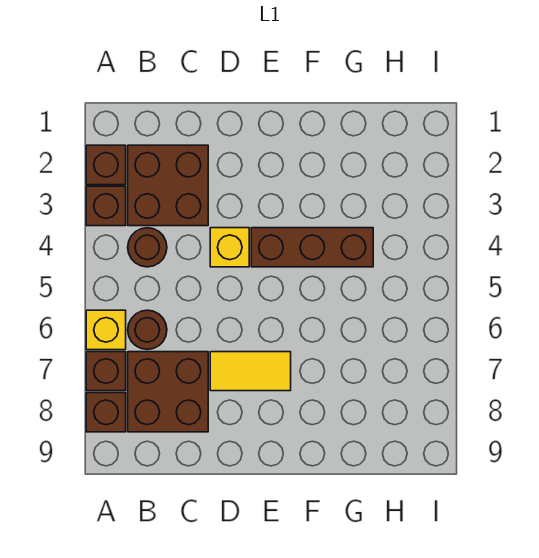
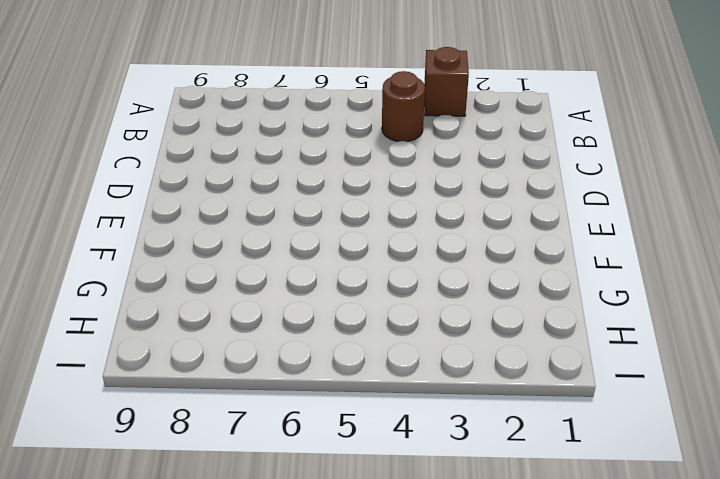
none -> brown 1x1 brick [86,145,126,185]
none -> yellow 1x1 brick [86,310,126,350]
none -> brown 1x1 brick [86,352,126,391]

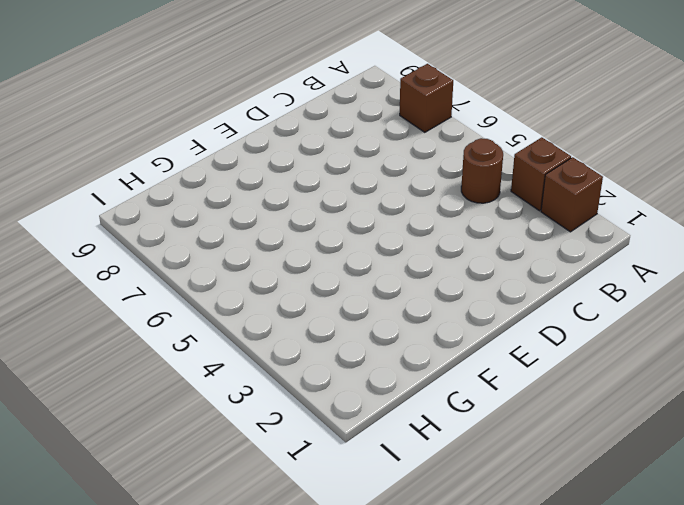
none -> yellow 1x1 brick [86,310,126,350]
none -> brown 1x1 brick [86,393,126,432]
none -> brown 2x2 brick [128,145,208,226]

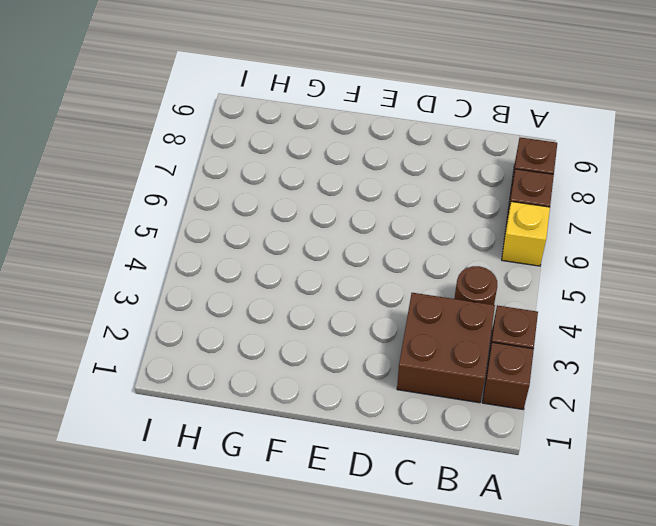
none -> brown 1x1 round brick [128,310,167,350]
none -> brown 2x2 brick [128,352,208,432]
none -> yellow 1x1 brick [210,228,249,267]

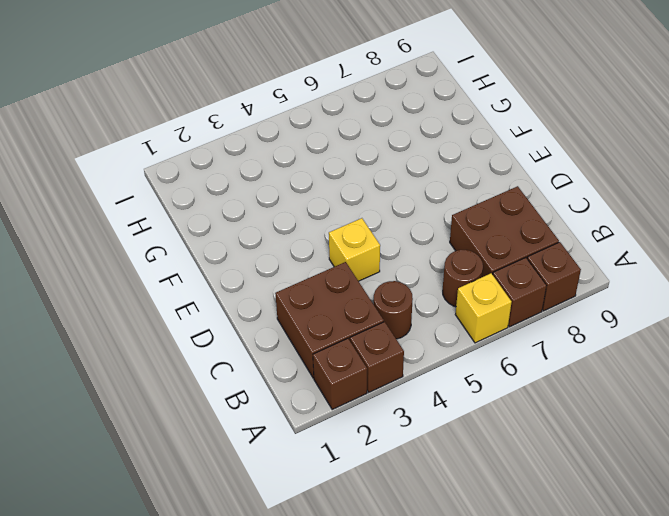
none -> yellow 1x2 tile [210,352,291,391]
none -> brown 1x3 brick [251,228,373,267]

